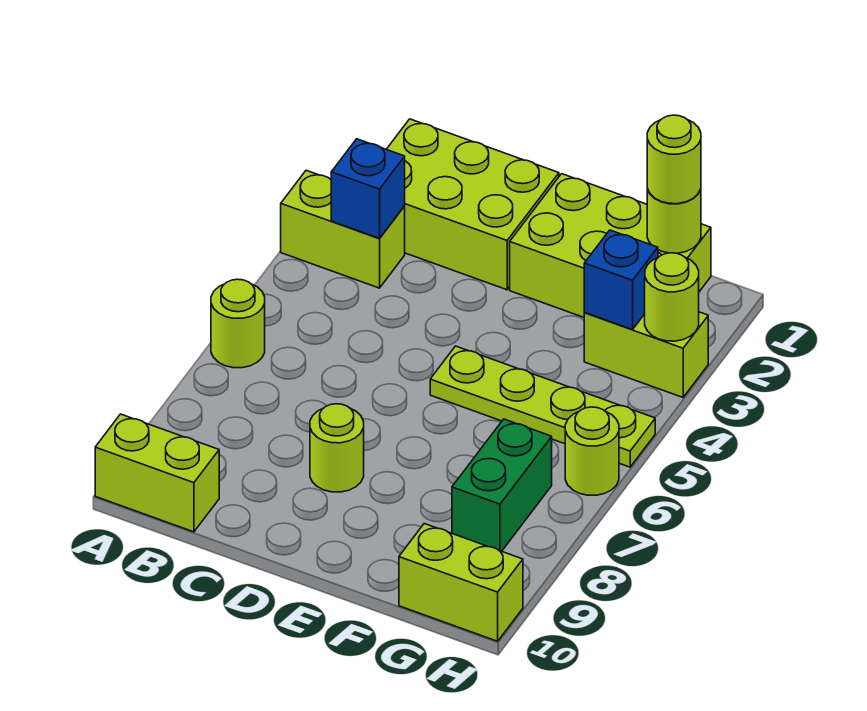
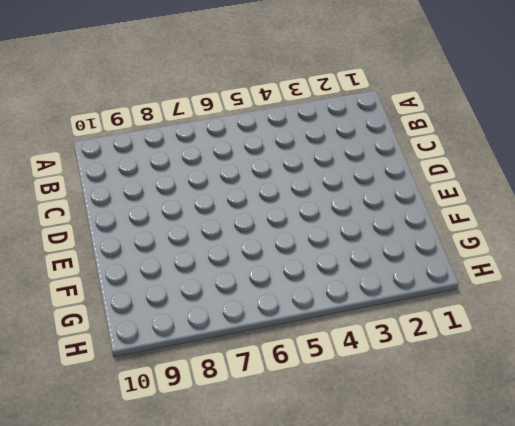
none -> lime 1x2 brick [281,170,405,288]
none -> lime 1x1 round brick [211,279,265,368]
none -> lime 1x2 brick [95,414,219,532]

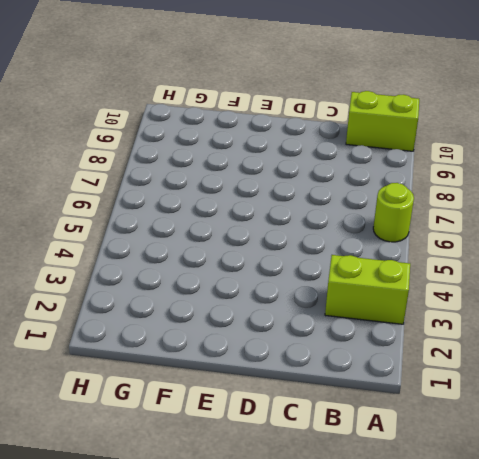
none -> lime 2x3 brick [387,119,559,290]
none -> lime 1x1 round brick [310,404,364,492]
none -> lime 2x3 brick [510,174,711,317]

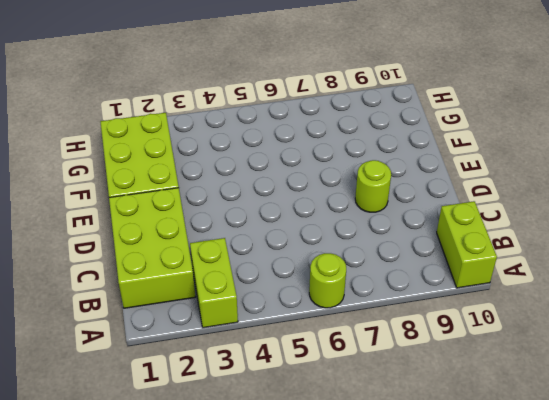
none -> lime 1x4 plate [430,346,655,467]
none -> lime 1x2 brick [584,312,708,397]
none -> green 1x2 brick [452,419,552,551]

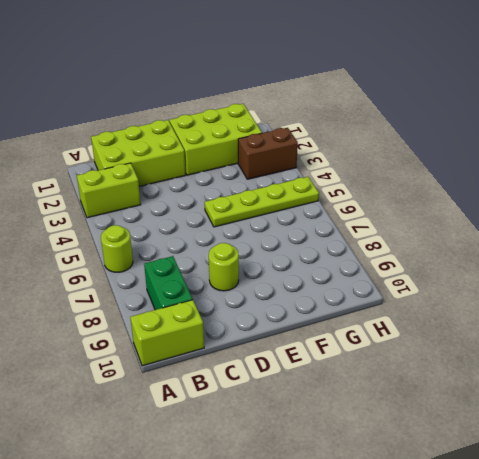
green 1x2 brick [144,256,193,310] -> green 1x2 brick moved to [452,419,552,551]
brown 1x2 brick [238,128,298,179] -> lime 1x2 brick [584,312,708,397]
none -> lime 1x2 brick [399,524,523,641]
none -> lime 1x1 round brick [565,407,619,495]
none -> blue 1x1 brick [331,139,405,238]

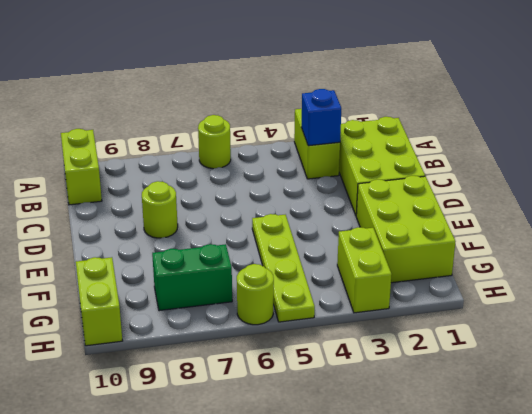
none -> lime 1x1 round brick [647,189,701,253]
none -> blue 1x1 brick [584,230,658,330]
none -> lime 1x1 round brick [645,253,699,341]

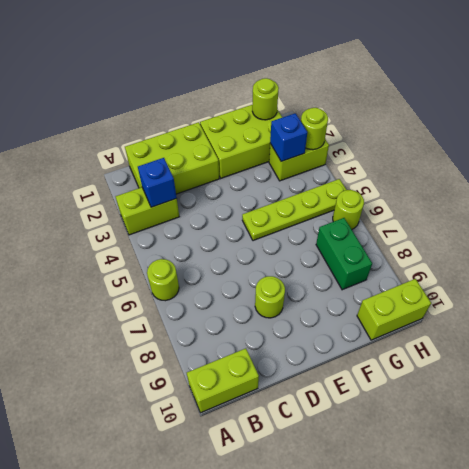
none -> lime 1x1 round brick [647,115,701,204]

